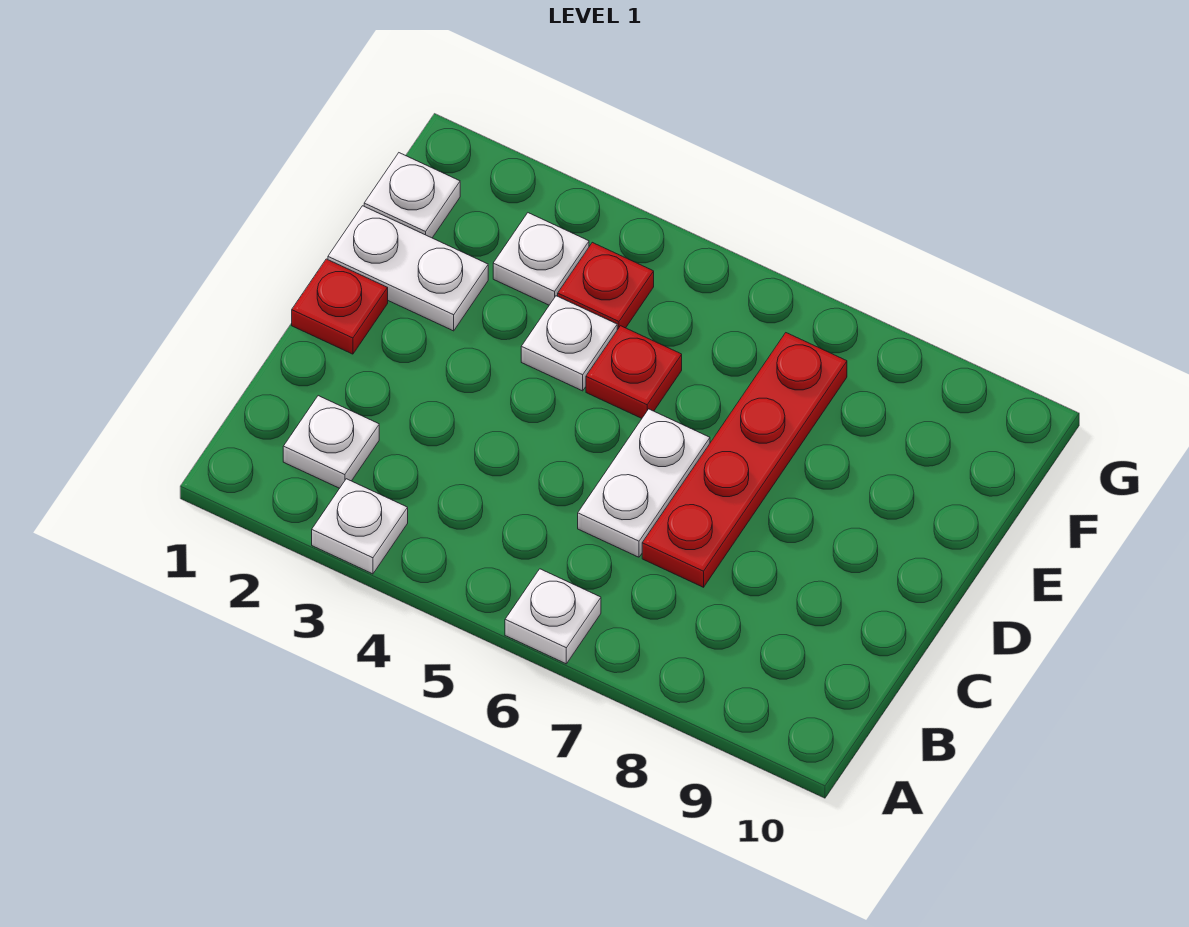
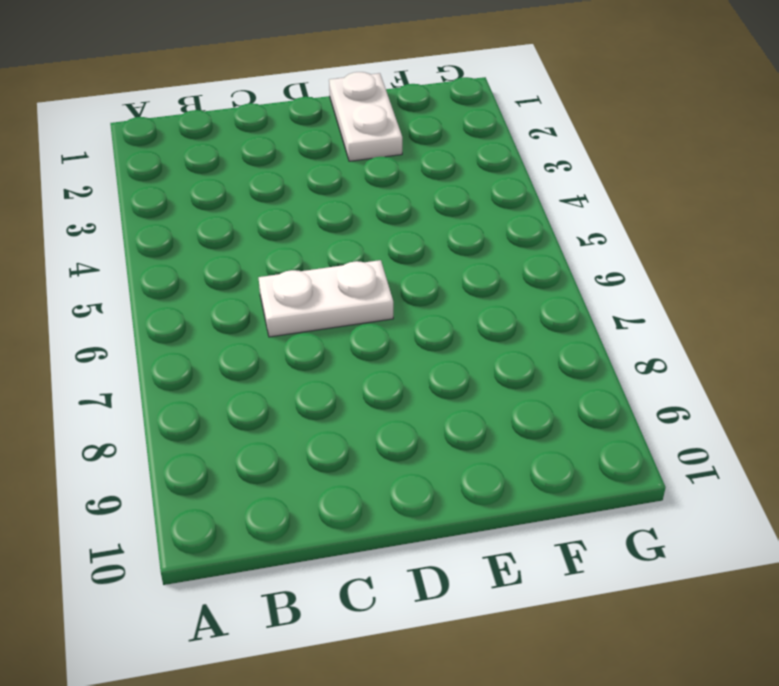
none -> white 1x1 plate [312,479,408,574]
none -> white 1x1 plate [505,569,601,664]
none -> white 1x1 plate [283,396,379,488]

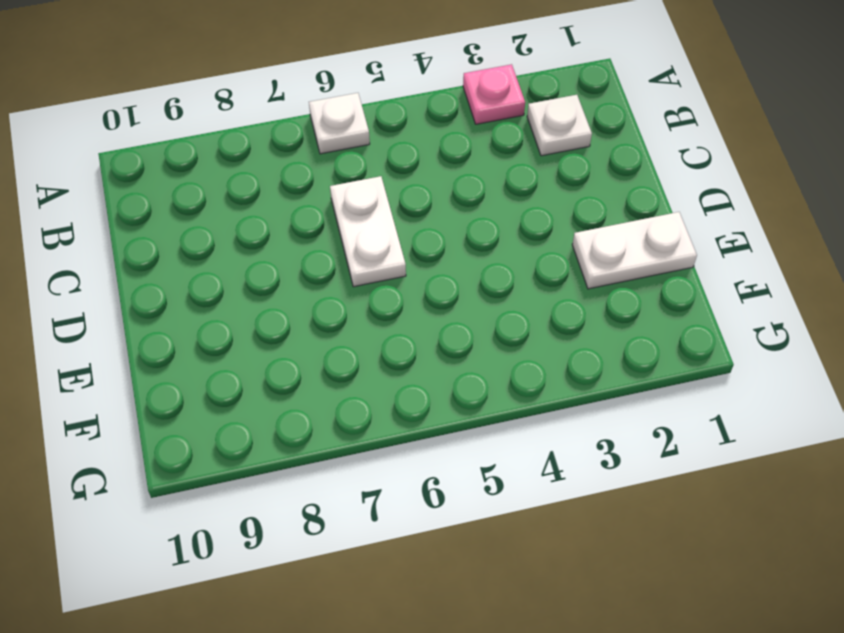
pink 1x1 plate [463,64,525,124] -> white 1x1 plate [312,479,408,574]
none -> red 1x4 plate [642,333,847,587]
none -> red 1x1 plate [292,259,388,354]
none -> white 1x1 plate [521,296,617,391]

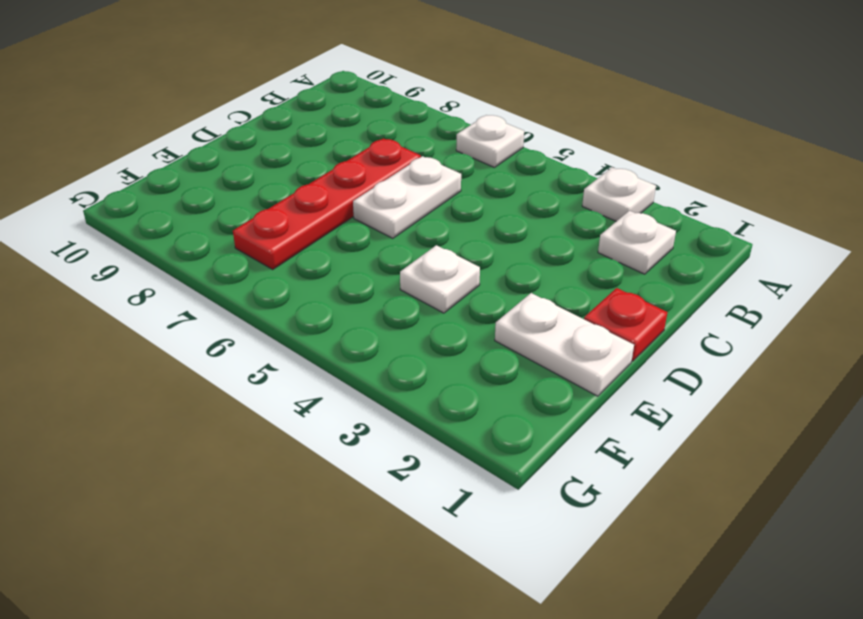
none -> red 1x1 plate [586,326,682,418]
none -> white 1x1 plate [364,153,460,238]
none -> white 1x1 plate [493,213,589,305]

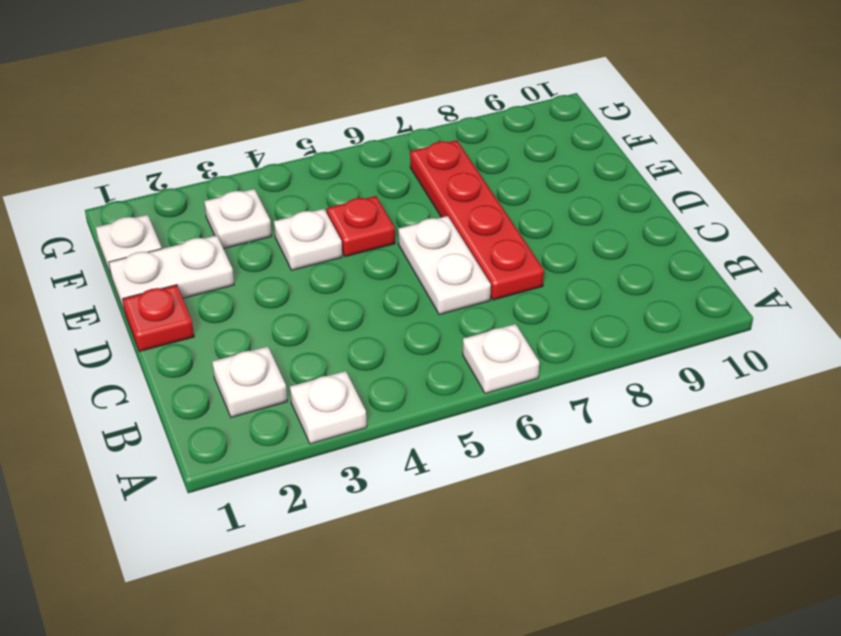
none -> red 1x1 plate [558,242,654,330]

